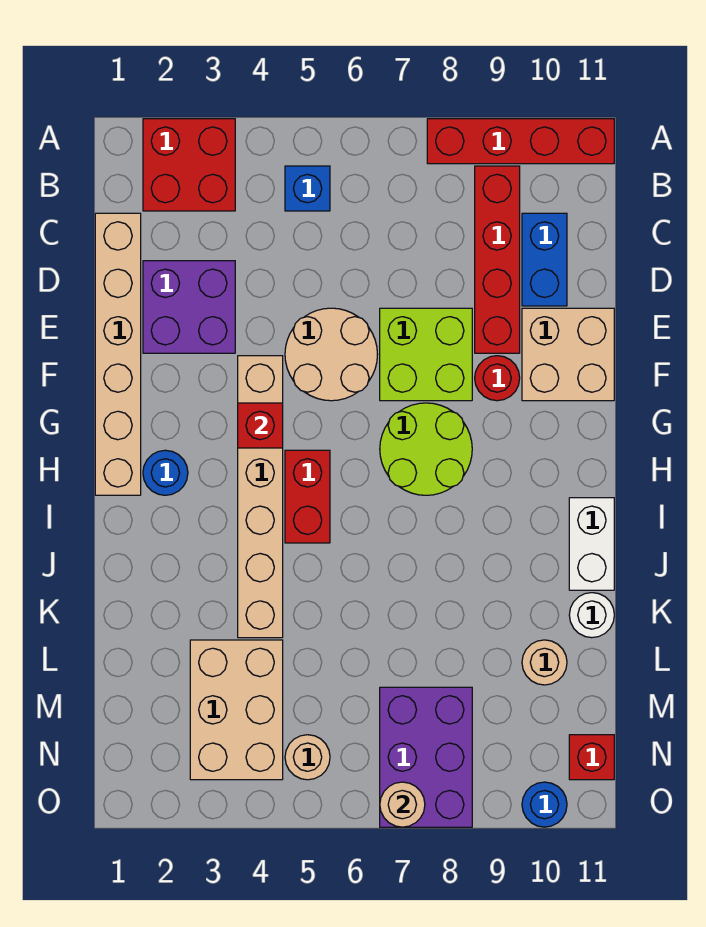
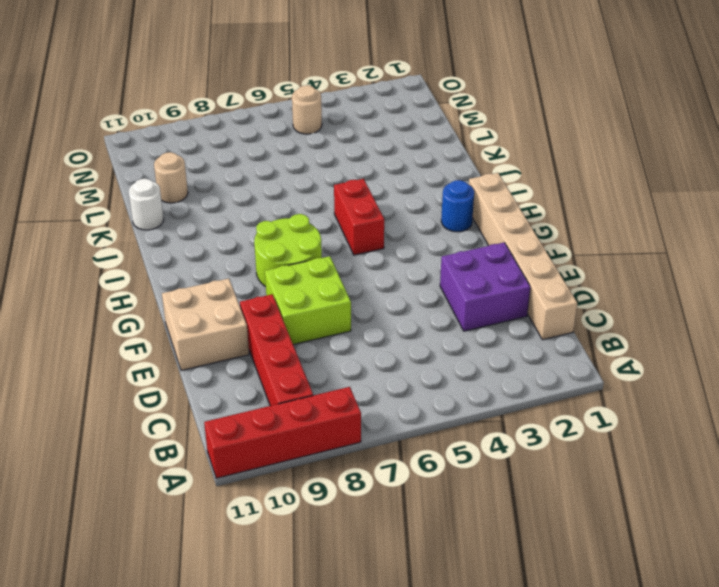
none -> red 2x2 brick [143,119,235,211]
none -> blue 1x1 brick [285,166,330,211]
none -> blue 1x2 brick [522,213,567,306]

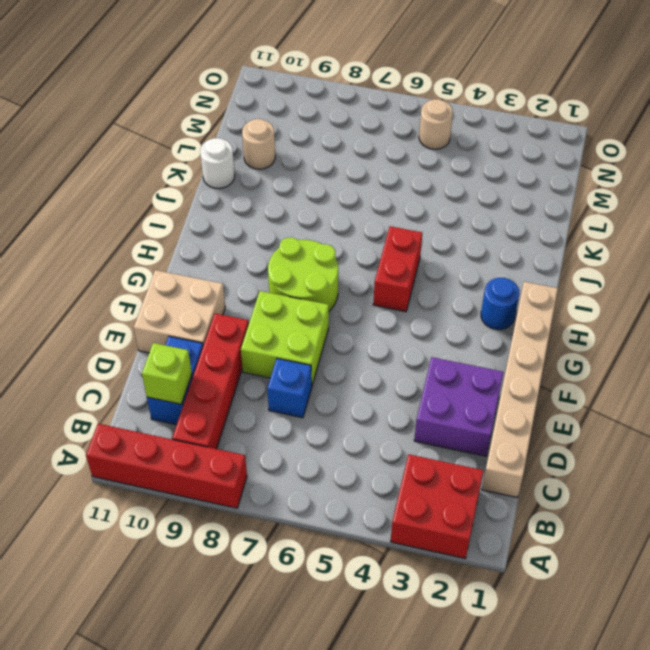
lime 1x1 brick [142,343,192,404] -> none
blue 1x1 brick [267,359,312,418] -> blue 1x1 brick moved to [285,166,330,211]
none -> tan 2x2 round brick [285,308,378,401]
none -> tan 1x6 brick [238,356,283,638]
none -> red 1x1 round brick [475,356,520,401]

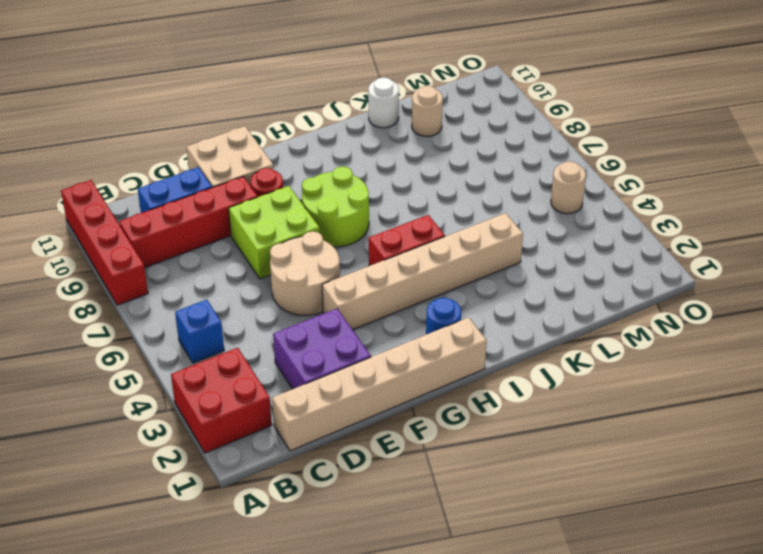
none -> white 1x2 brick [569,498,614,590]
none -> tan 2x3 brick [190,640,283,780]
none -> purple 2x3 brick [380,687,472,827]

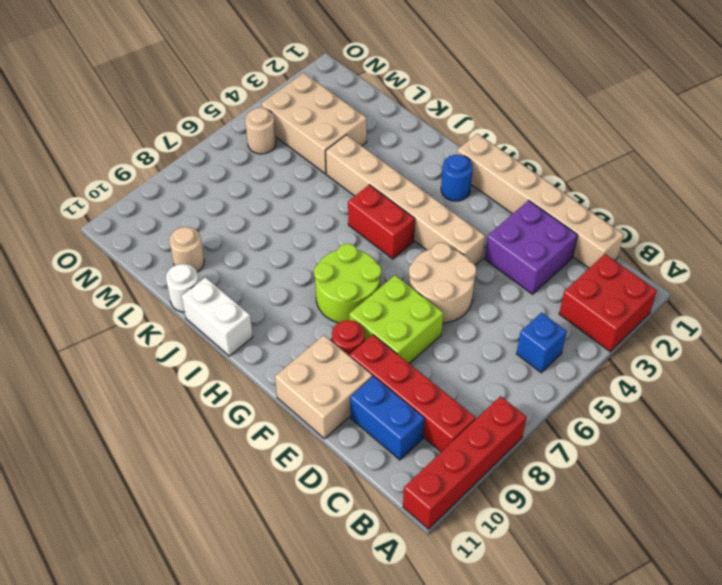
none -> purple 2x3 brick [380,687,472,827]
none -> red 1x1 brick [569,735,614,780]
none -> blue 1x1 round brick [522,782,567,827]

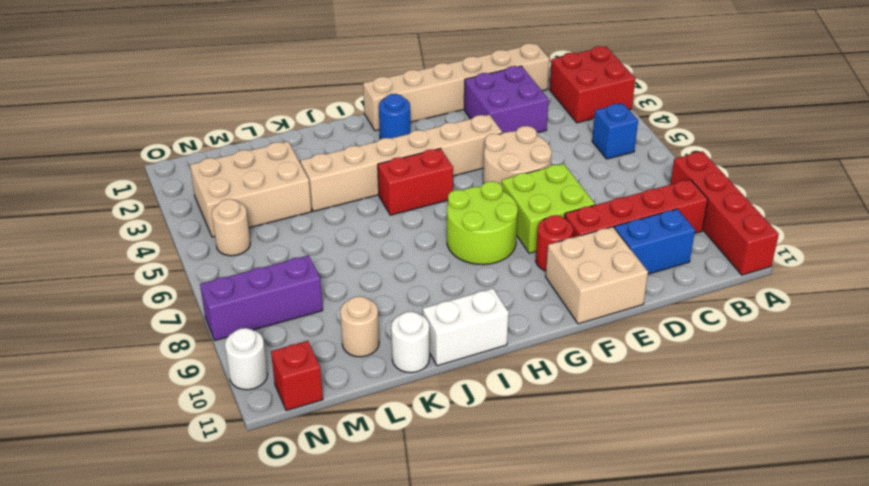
purple 1x3 brick [200,255,323,340] -> purple 2x3 brick [380,687,472,827]
white 1x1 round brick [225,328,268,390] -> blue 1x1 round brick [522,782,567,827]
none -> red 1x1 brick [238,403,283,448]
none -> tan 1x1 round brick [380,782,425,827]

